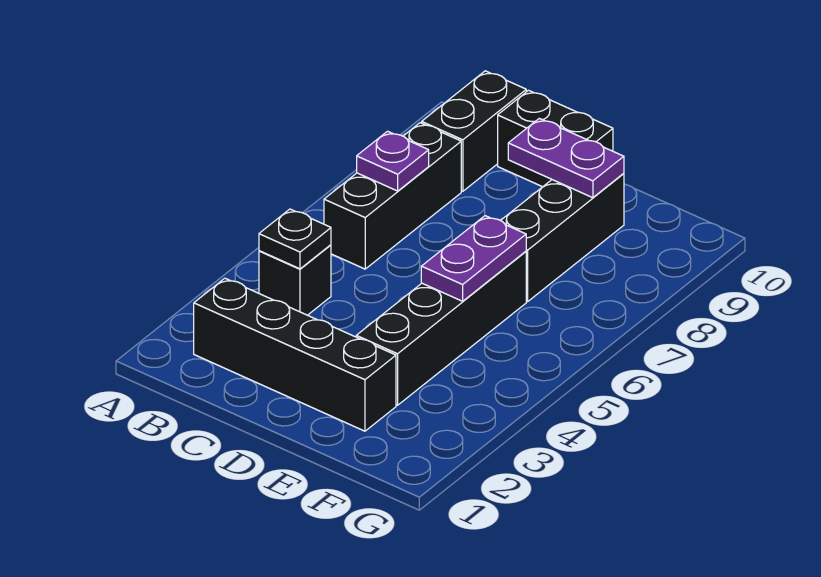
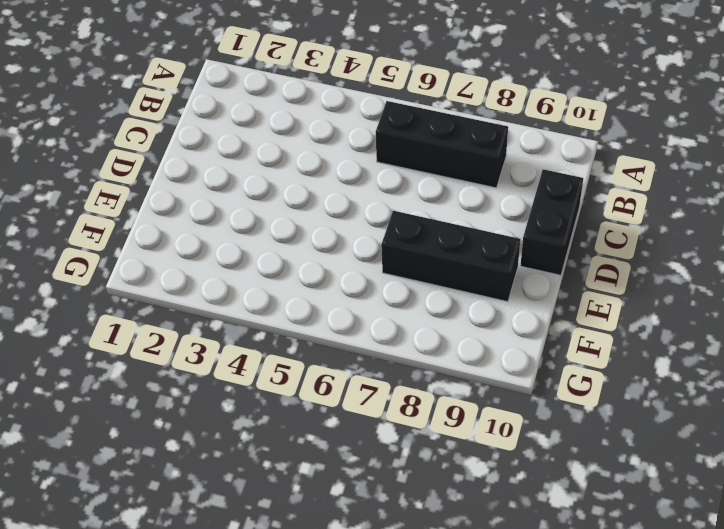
none -> black 1x4 brick [194,278,396,431]
none -> black 1x1 brick [259,245,331,315]

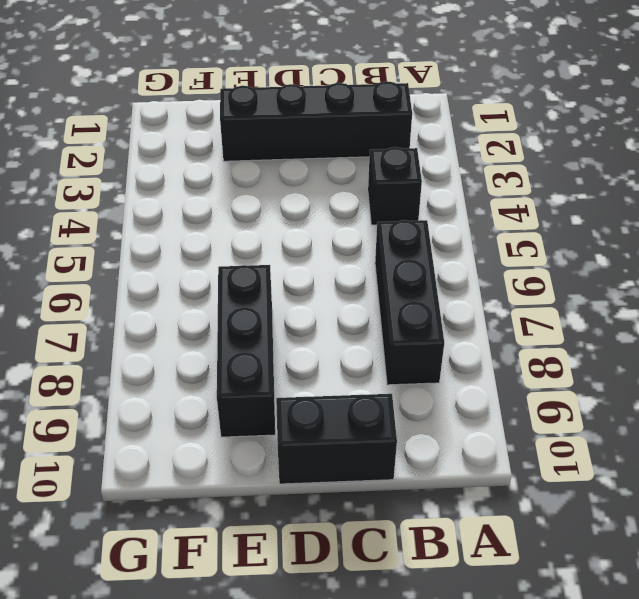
none -> black 1x2 brick [422,71,526,191]
none -> black 1x4 brick [356,251,526,405]

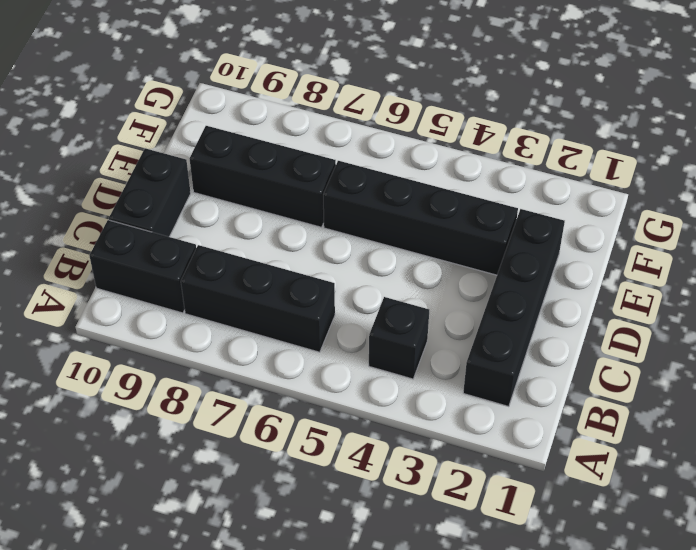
none -> black 1x1 plate [259,209,331,269]
none -> purple 1x1 plate [357,131,429,191]

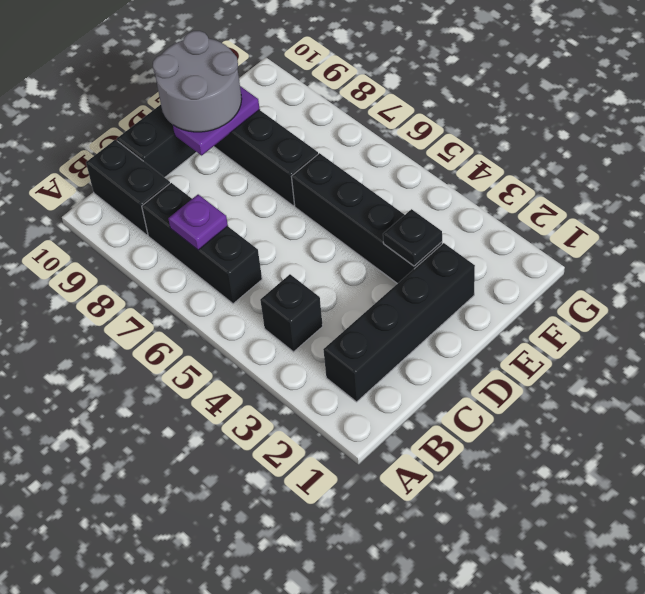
grey 2x2 round brick [153,31,242,132] -> none
black 1x1 plate [383,209,442,266] -> black 1x1 plate moved to [259,209,331,269]
none -> purple 1x2 plate [421,216,526,301]

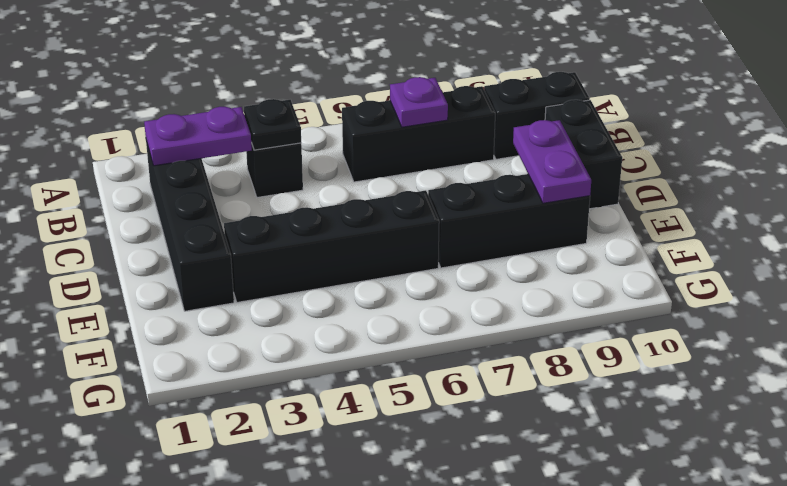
purple 1x2 plate [144,107,252,166] -> purple 1x2 plate moved to [421,216,526,301]

